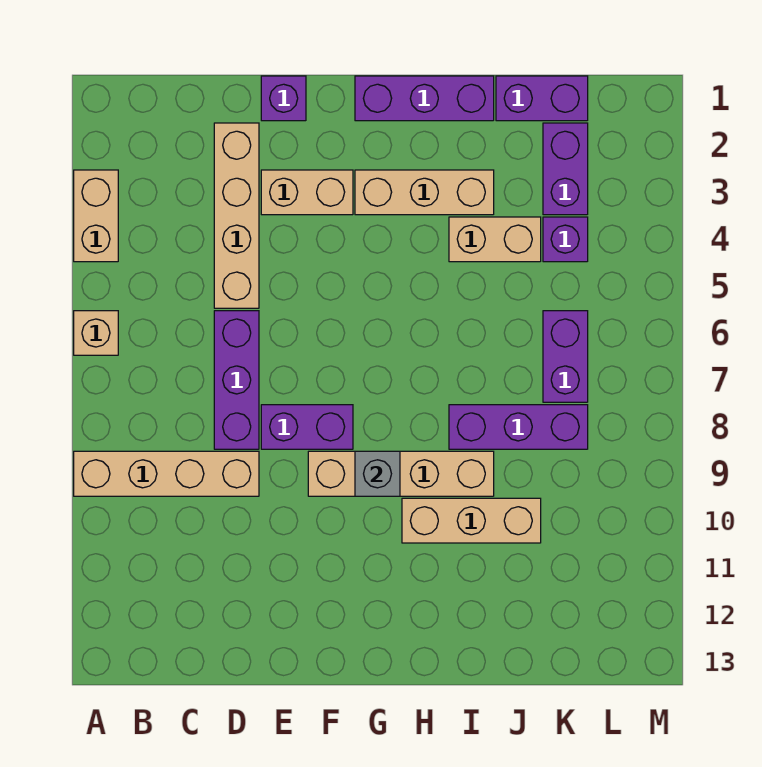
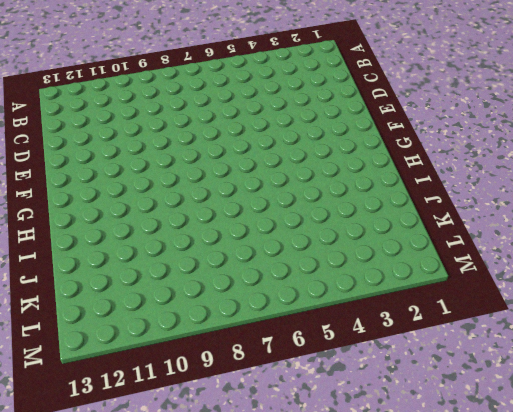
none -> tan 1x2 brick [74,170,118,262]
none -> tan 1x1 brick [74,311,118,355]
none -> tan 1x4 brick [74,451,259,496]

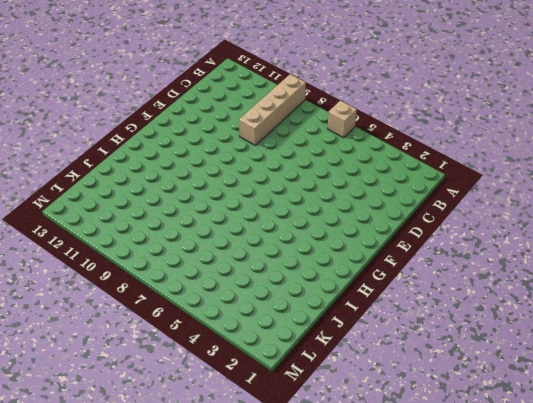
none -> tan 1x2 brick [74,170,118,262]
none -> tan 1x4 brick [214,123,259,308]
none -> purple 1x3 brick [214,311,259,449]

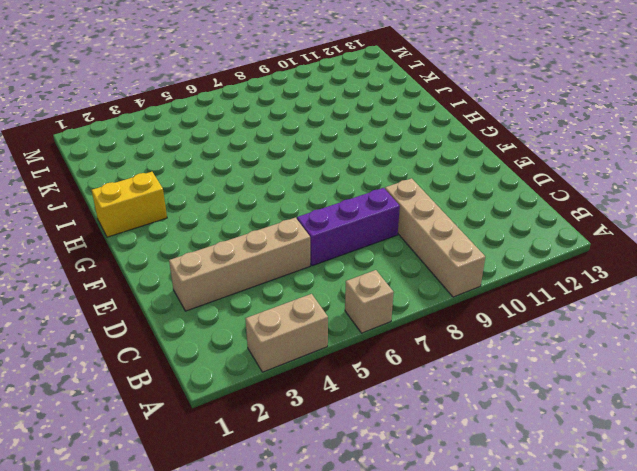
yellow 1x2 brick [92,172,167,237] -> purple 1x3 brick [355,76,494,121]
none -> purple 1x1 brick [261,76,306,121]
none -> tan 1x2 brick [261,170,353,215]
none -> purple 1x2 brick [261,405,353,449]

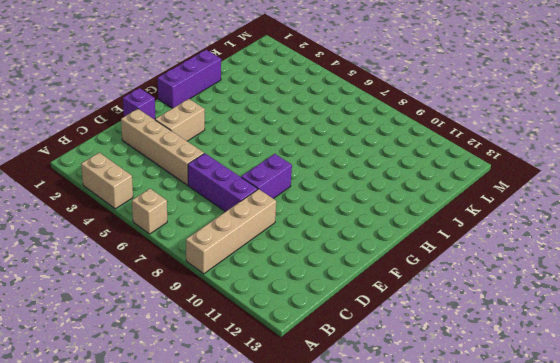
none -> tan 1x4 brick [308,451,494,496]
none -> tan 1x3 brick [355,170,494,215]
none -> tan 1x3 brick [402,498,541,543]

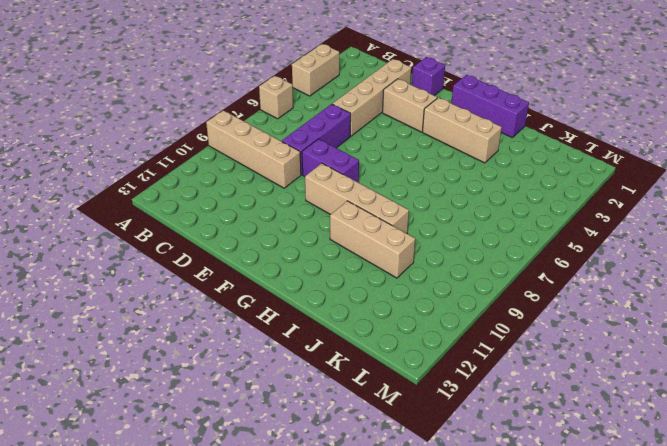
none -> tan 1x2 brick [449,217,541,262]
none -> purple 1x3 brick [449,405,588,449]
none -> purple 1x2 brick [496,76,588,121]

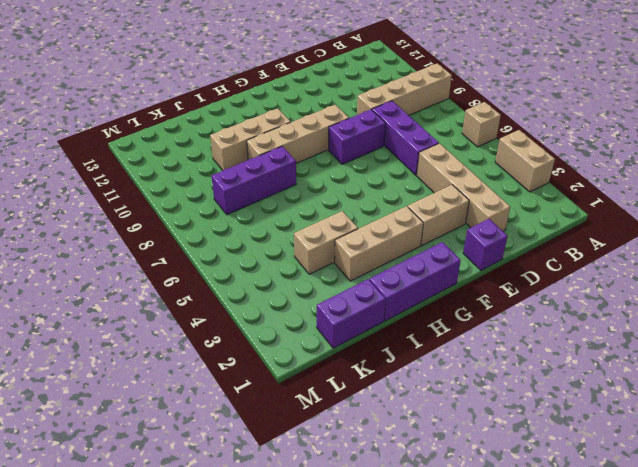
none -> purple 1x2 brick [543,123,588,215]
none -> purple 1x1 brick [543,217,588,262]
none -> purple 1x2 brick [543,311,588,402]

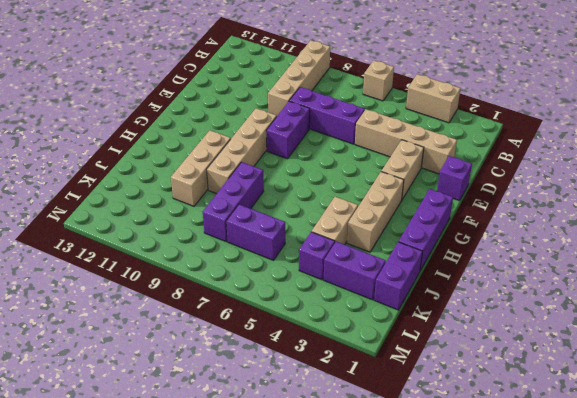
none -> grey 1x1 brick [355,451,400,496]

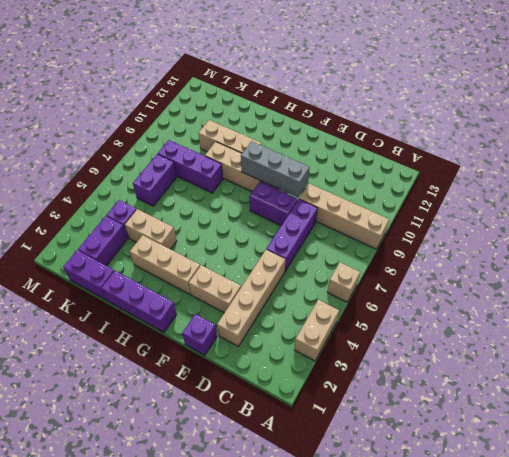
grey 1x3 brick [241,141,310,197] -> grey 1x1 brick [355,451,400,496]

